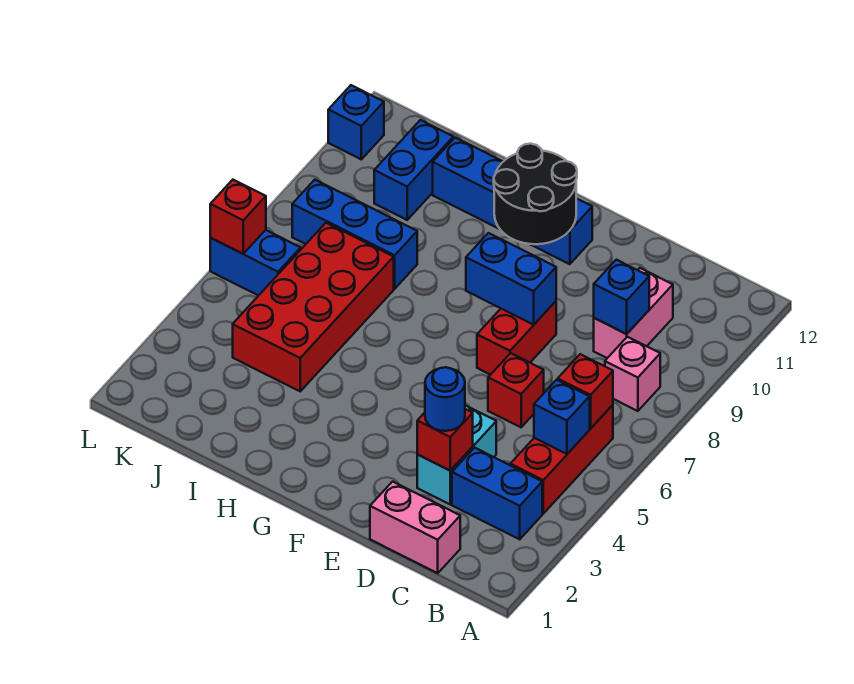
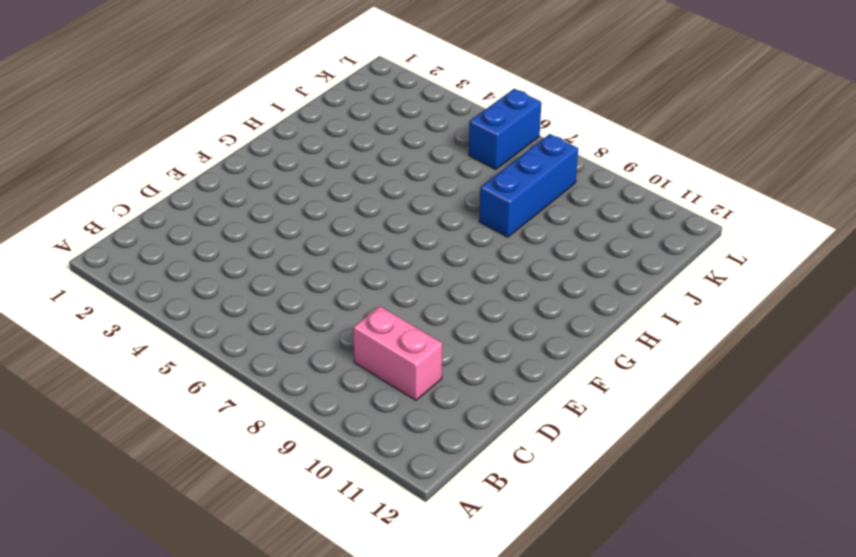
none -> blue 1x2 brick [452,448,542,539]
none -> red 1x3 brick [510,405,613,514]
none -> pink 1x1 brick [605,337,660,411]

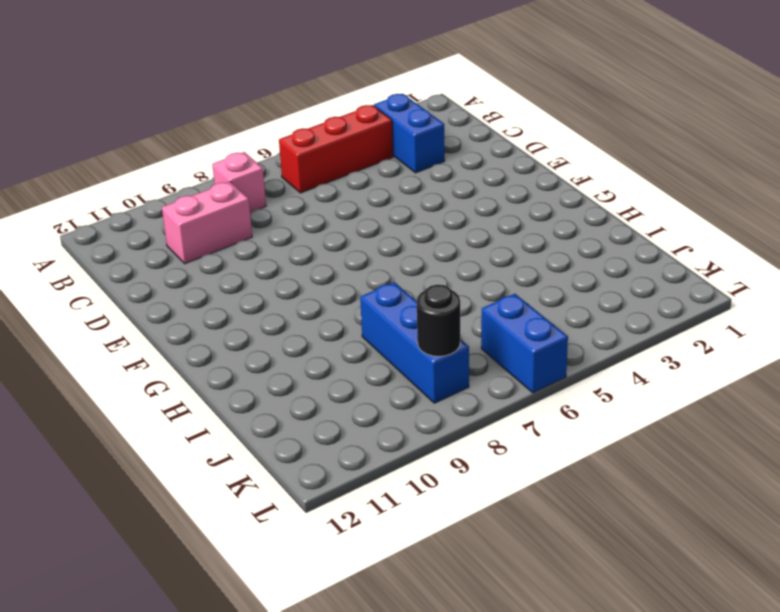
black 1x1 round brick [417,285,460,357] -> none
none -> pink 1x2 brick [370,482,460,573]
none -> cyan 1x2 brick [417,405,496,504]
none -> red 1x1 brick [488,353,544,427]

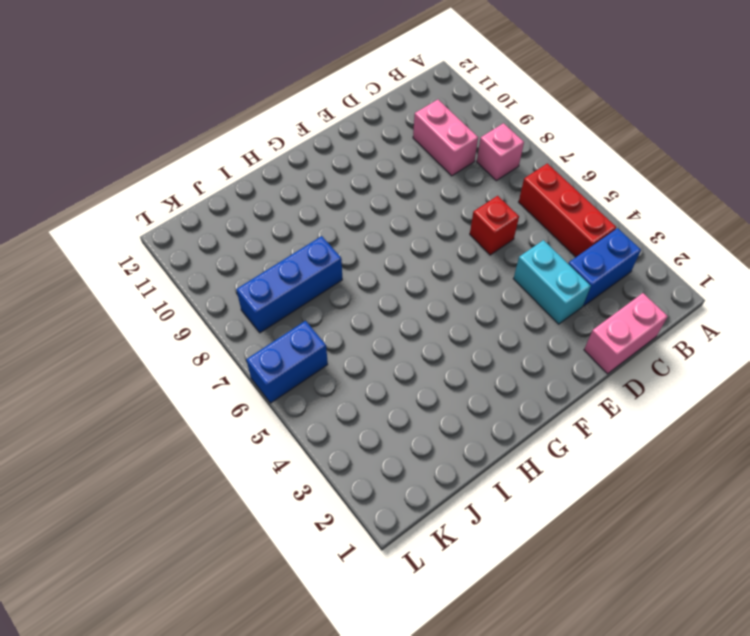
none -> red 1x2 brick [477,301,556,375]
none -> blue 1x4 brick [433,138,592,264]
none -> red 2x4 brick [233,223,394,391]

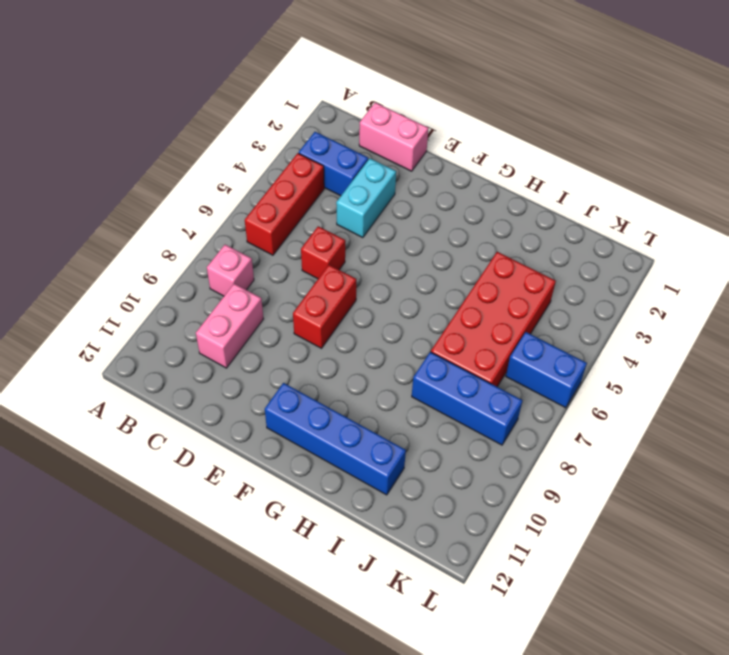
none -> blue 1x2 brick [374,120,453,220]
none -> blue 1x1 brick [328,85,384,159]
none -> blue 1x1 brick [534,380,590,454]

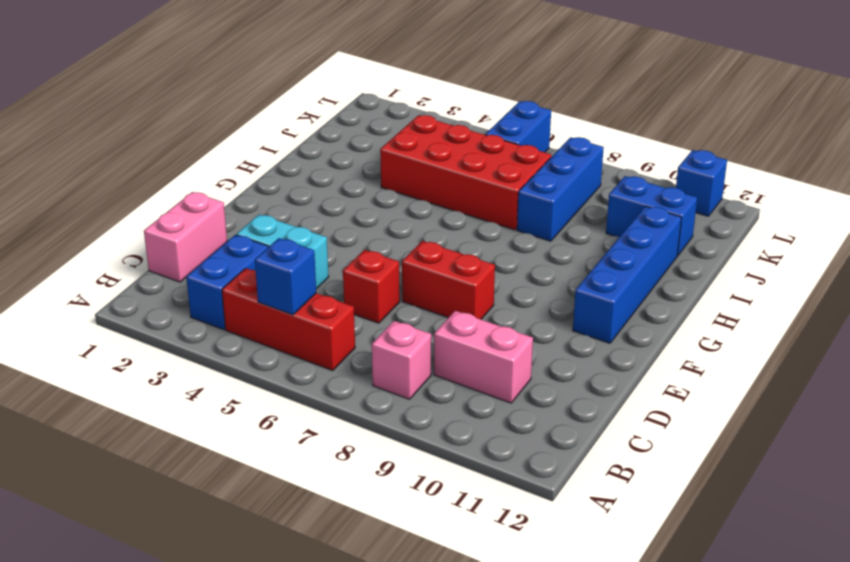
none -> red 1x1 brick [558,354,613,428]
none -> blue 1x1 brick [594,260,649,334]
none -> red 1x1 brick [417,409,473,471]

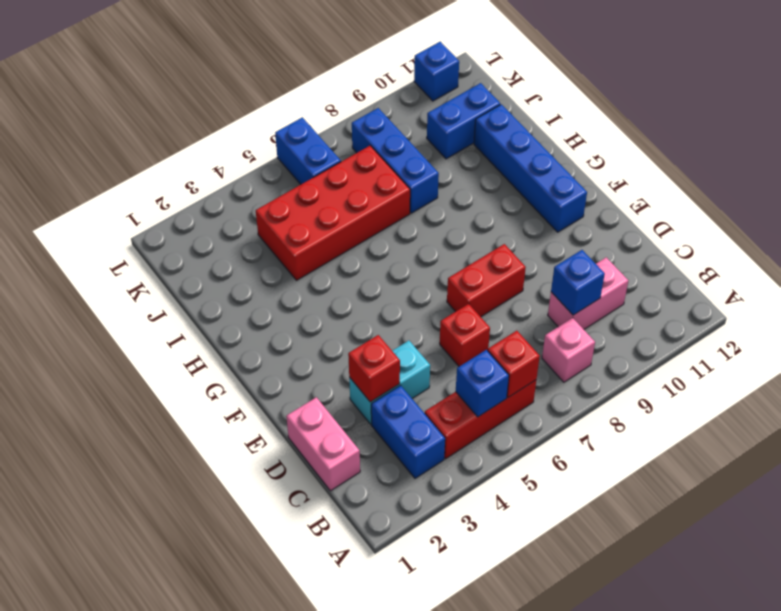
none -> blue 1x2 brick [466,233,556,325]
none -> black 2x2 round brick [494,144,577,244]
none -> red 1x1 brick [210,180,266,254]

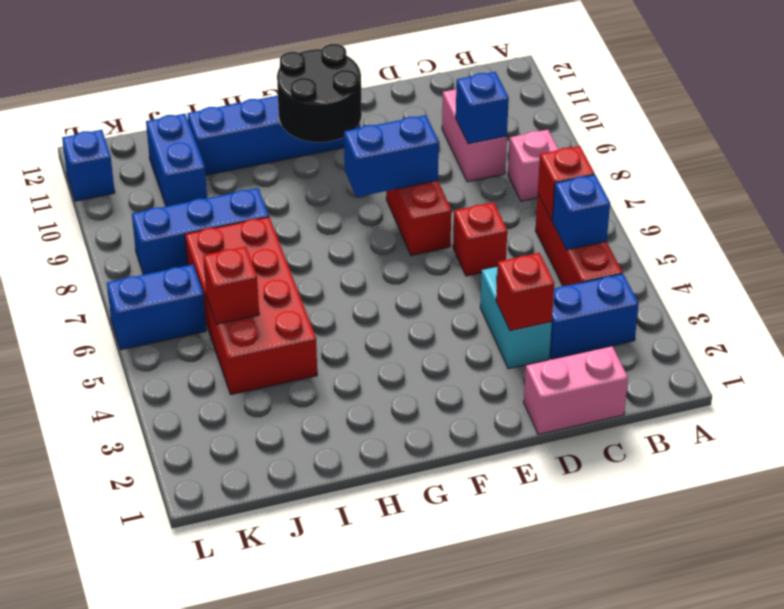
red 1x1 brick [203,247,259,324] -> red 1x1 brick moved to [210,180,266,254]
none -> blue 1x1 round brick [425,367,465,431]

